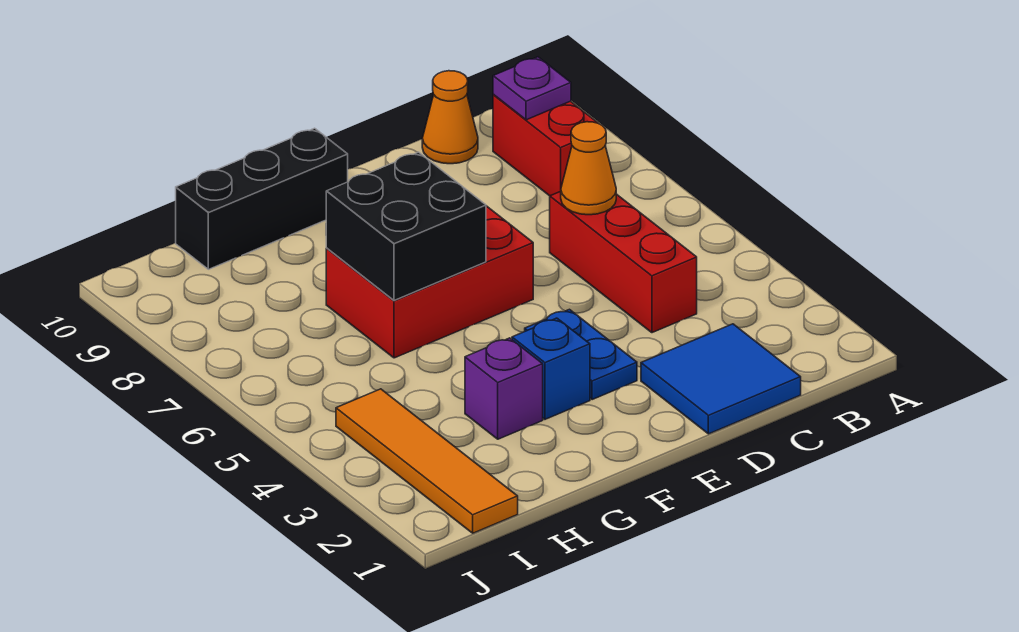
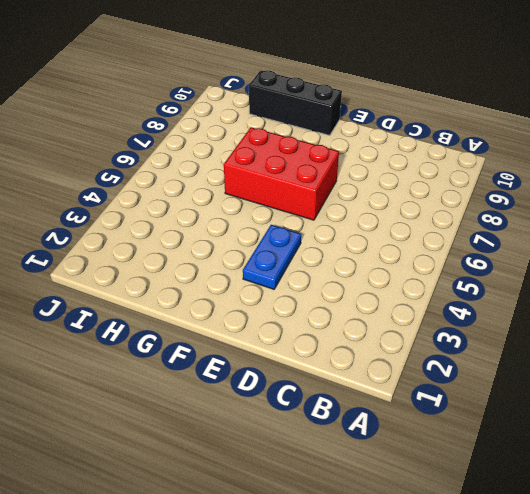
none -> red 1x2 brick [493,95,606,196]
none -> blue 2x2 tile [641,324,801,434]
none -> red 1x3 brick [550,191,697,333]

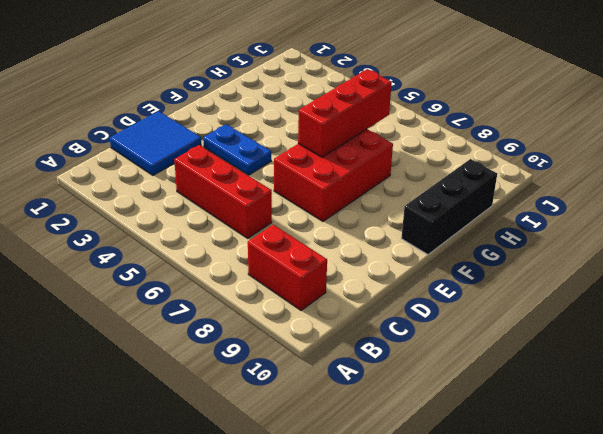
red 1x3 brick [298,69,392,157] -> black 2x2 brick [326,152,486,301]
none -> orange 1x1 cone [422,71,478,164]
none -> blue 1x1 brick [512,318,590,419]
none -> purple 1x1 brick [465,338,543,439]

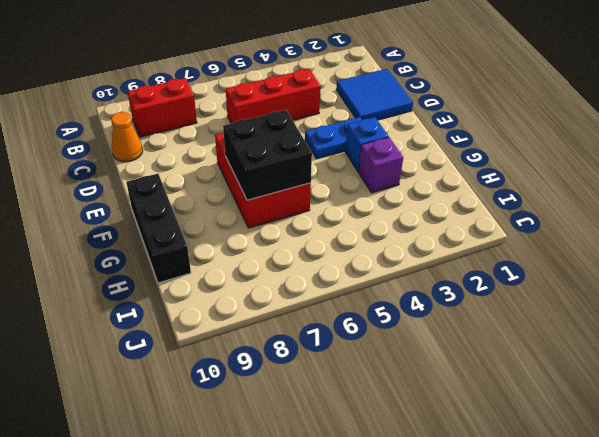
none -> orange 1x4 tile [336,389,518,533]
none -> purple 1x1 plate [493,57,571,120]
none -> orange 1x1 cone [561,122,616,215]

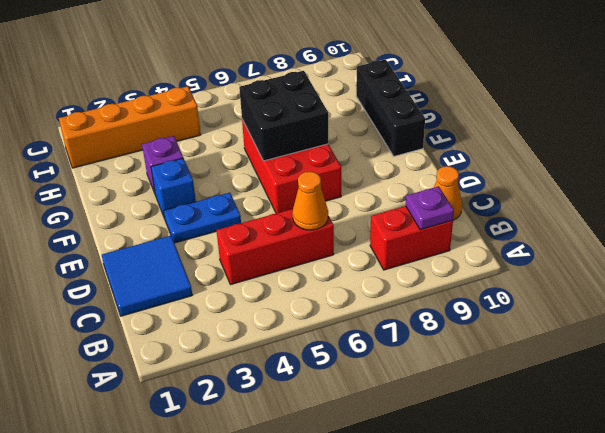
orange 1x4 brick [59,86,201,168] -> orange 1x4 tile [336,389,518,533]

